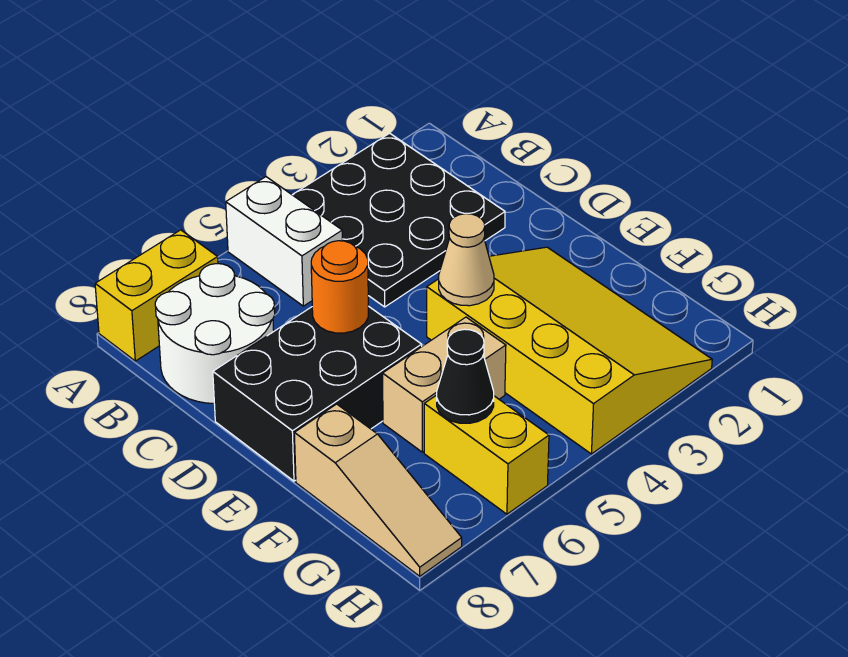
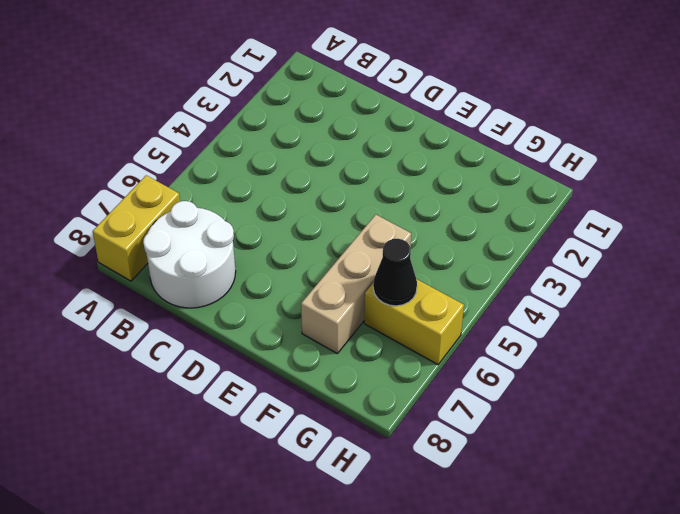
tan 1x3 brick [301,215,411,353] -> tan 1x2 brick [383,317,506,452]
none -> black 3x3 plate [293,133,505,307]
none -> white 1x2 brick [226,177,342,306]
none -> black 2x3 brick [213,306,422,481]

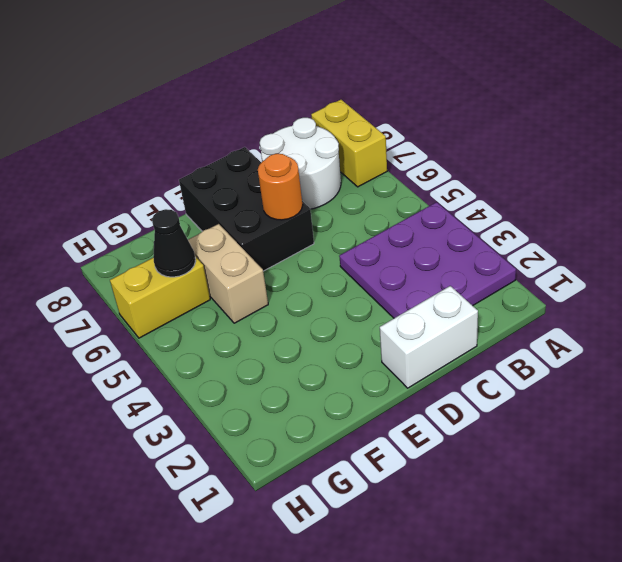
purple 3x3 plate [339,202,516,318] -> black 3x3 plate [293,133,505,307]
white 1x2 brick [380,286,478,388] -> white 1x2 brick moved to [226,177,342,306]
none -> yellow 3x4 slope [427,247,712,454]
none -> tan 1x3 slope [294,404,462,576]
none -> tan 1x1 cone [439,214,494,306]

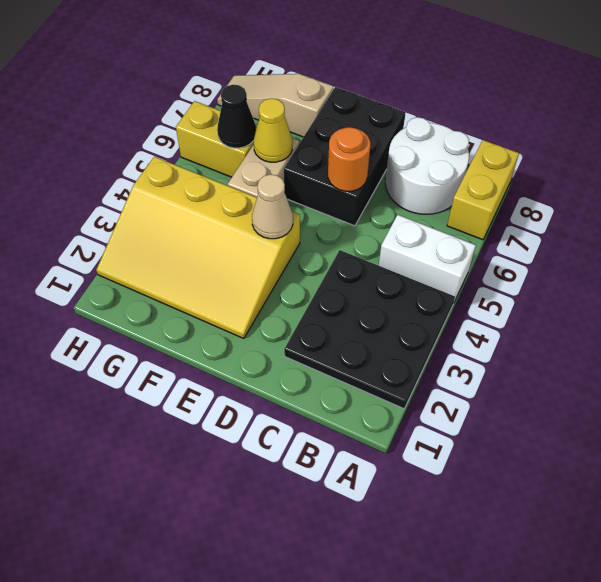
yellow 1x1 cone [254,99,292,162] -> none

